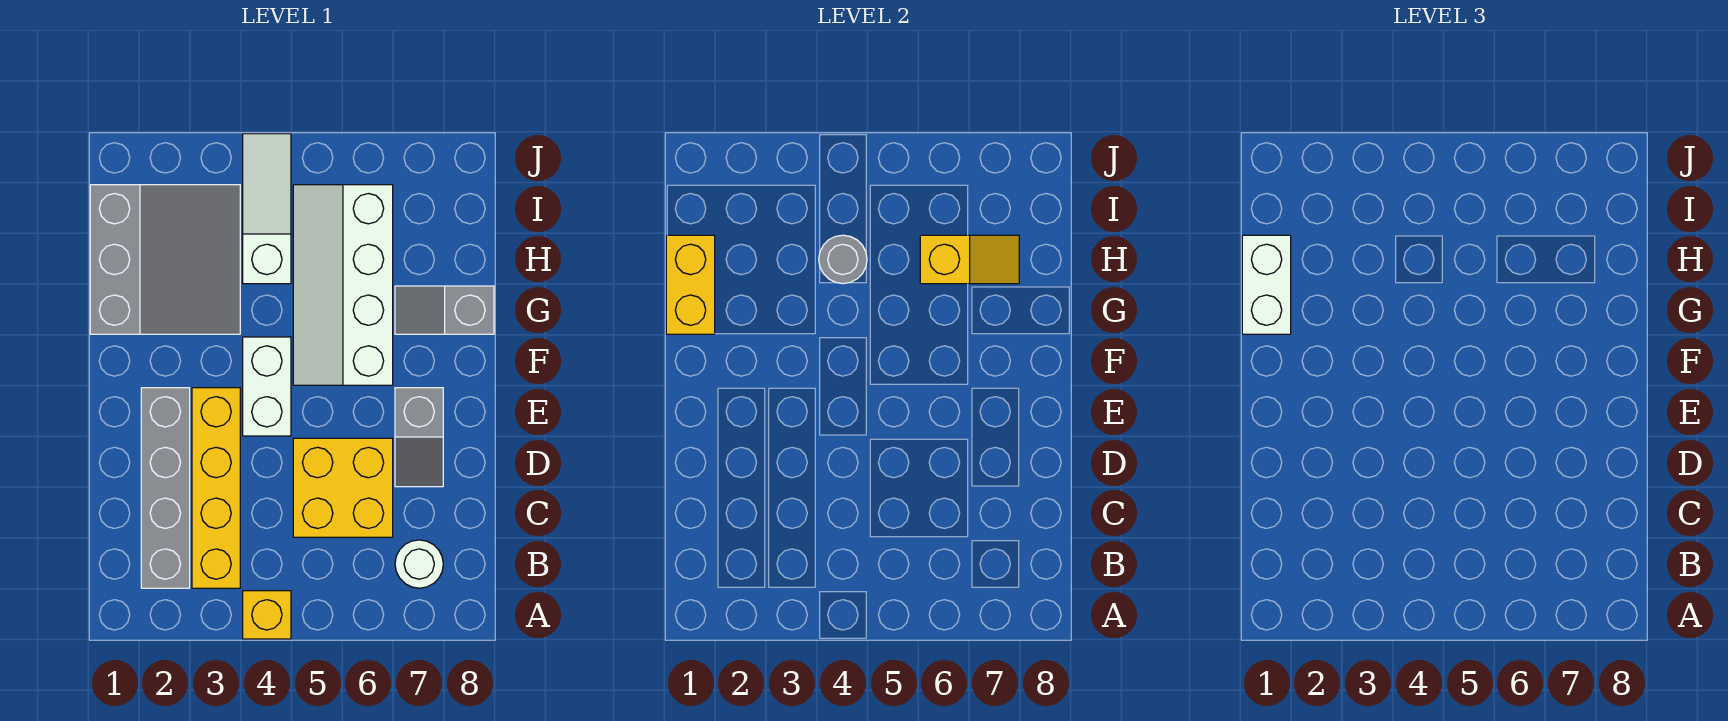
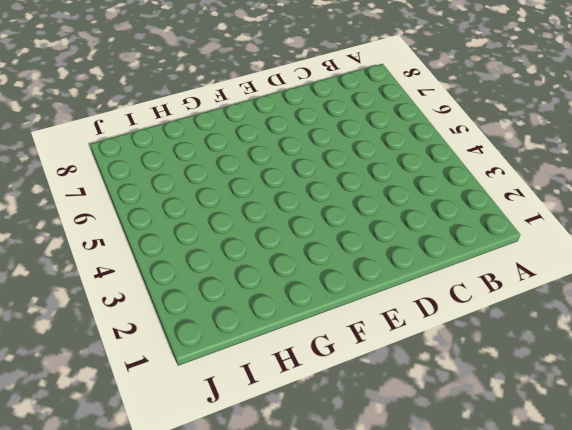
none -> yellow 1x1 brick [243,591,291,639]
none -> grey 1x4 brick [141,388,190,588]
none -> yellow 1x4 brick [192,388,240,588]

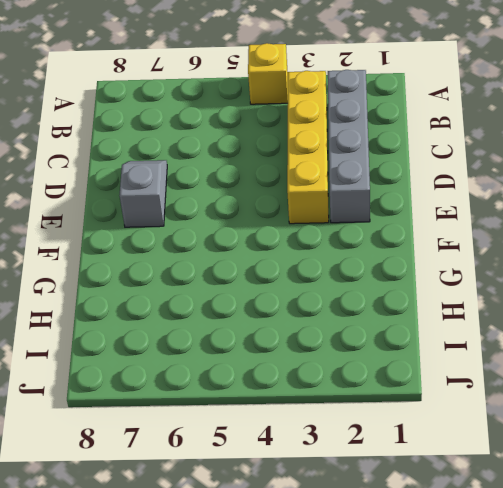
none -> white 1x1 round brick [395,540,443,588]
none -> yellow 2x2 brick [293,438,393,537]
none -> white 1x2 brick [243,337,291,436]

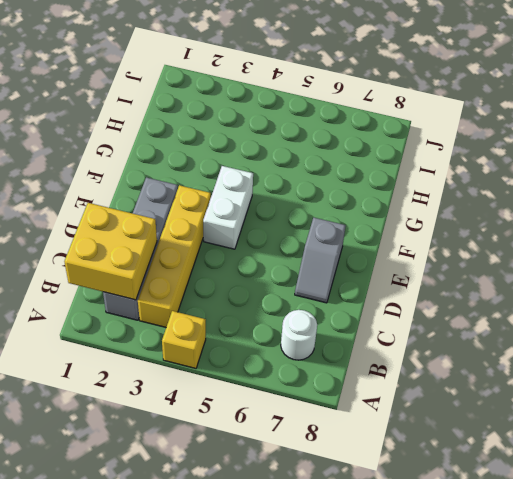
yellow 2x2 brick [64,203,157,300] -> yellow 2x2 brick moved to [293,438,393,537]
none -> white 2x4 slope [293,185,393,385]
none -> grey 3x3 slope [90,185,240,334]
none -> grey 1x2 slope [395,286,494,334]

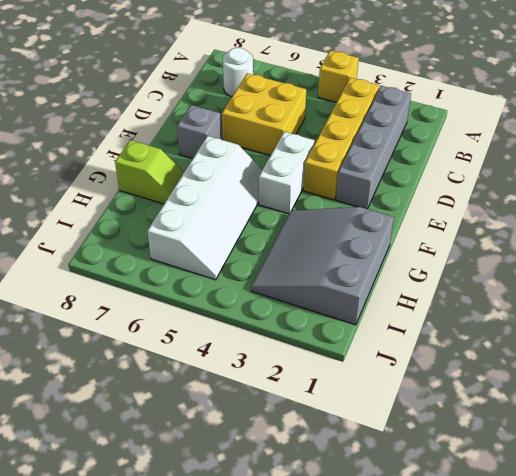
lime 1x2 slope [115,140,184,204] -> grey 1x2 slope [395,286,494,334]
none -> white 1x3 slope [243,134,291,284]
none -> yellow 1x2 brick [666,235,715,334]
none -> grey 1x1 round brick [819,235,867,284]

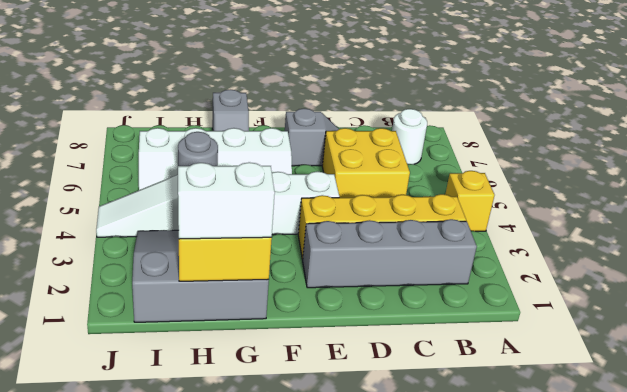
none -> yellow 1x2 slope [920,235,1019,284]

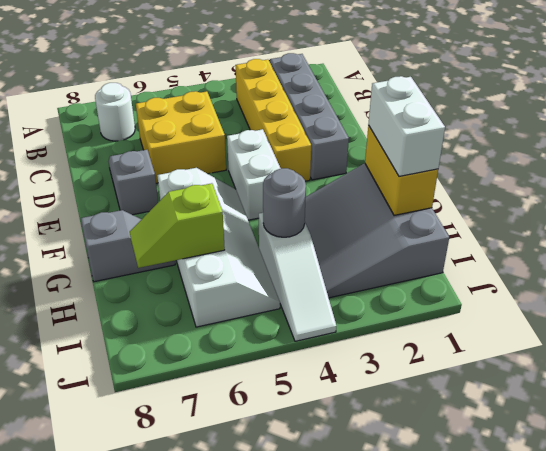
lime 1x2 slope [130,183,225,268] -> yellow 1x2 slope [920,235,1019,284]
none -> yellow 1x1 brick [243,591,291,639]

